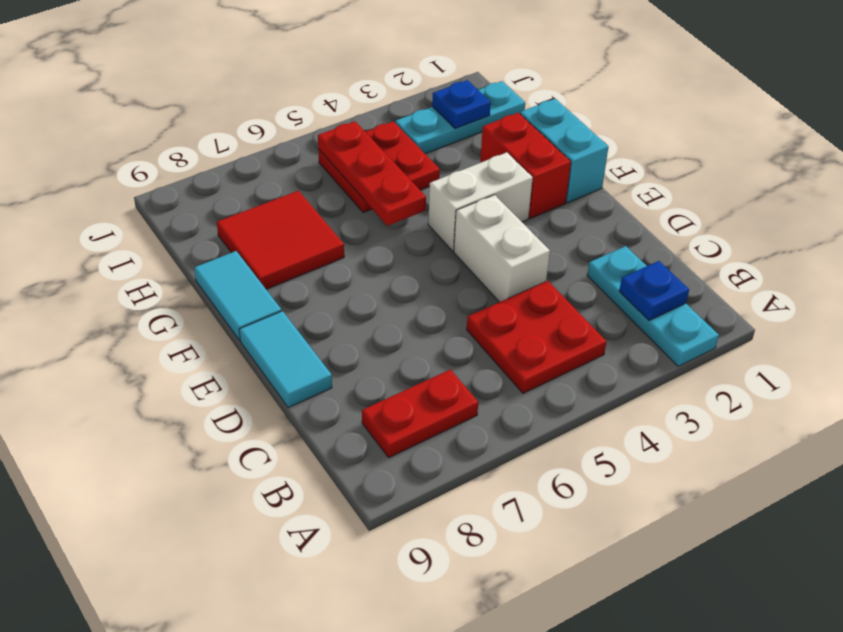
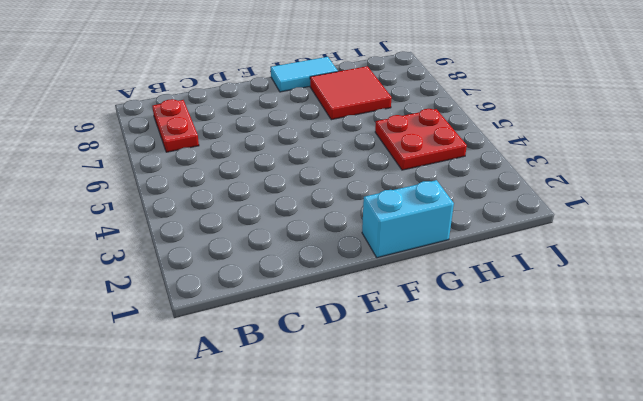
none -> cyan 1x3 plate [587,246,719,366]
none -> red 2x2 plate [467,281,606,393]
none -> white 1x2 brick [454,195,550,302]

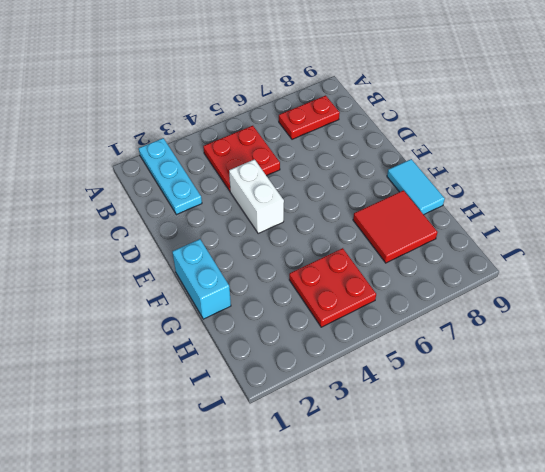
none -> cyan 1x2 tile [239,311,332,408]
none -> red 1x2 brick [480,113,571,218]
none -> white 1x2 brick [428,152,533,251]

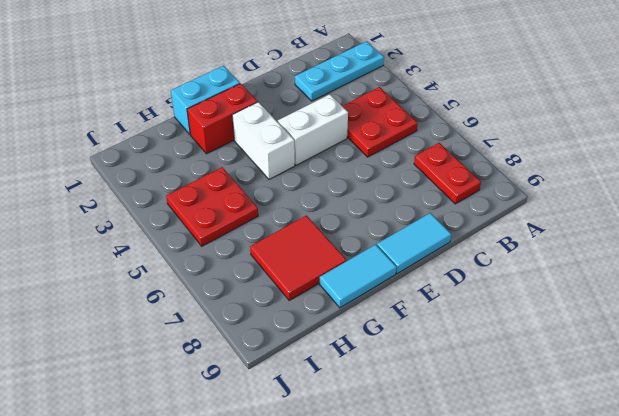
none -> cyan 1x3 plate [395,81,525,154]
none -> blue 1x1 plate [619,261,689,321]
none -> red 1x3 plate [318,121,426,226]

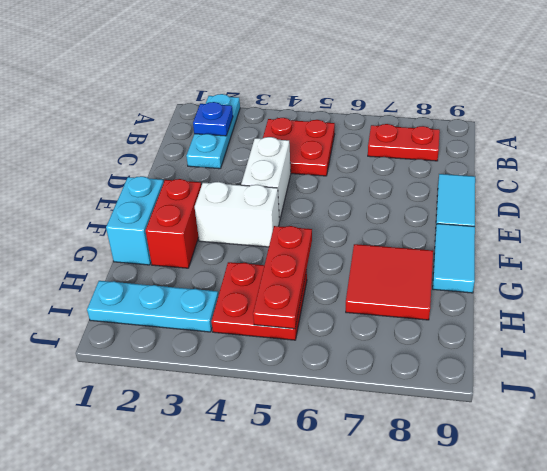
none -> blue 1x1 plate [432,80,491,129]

